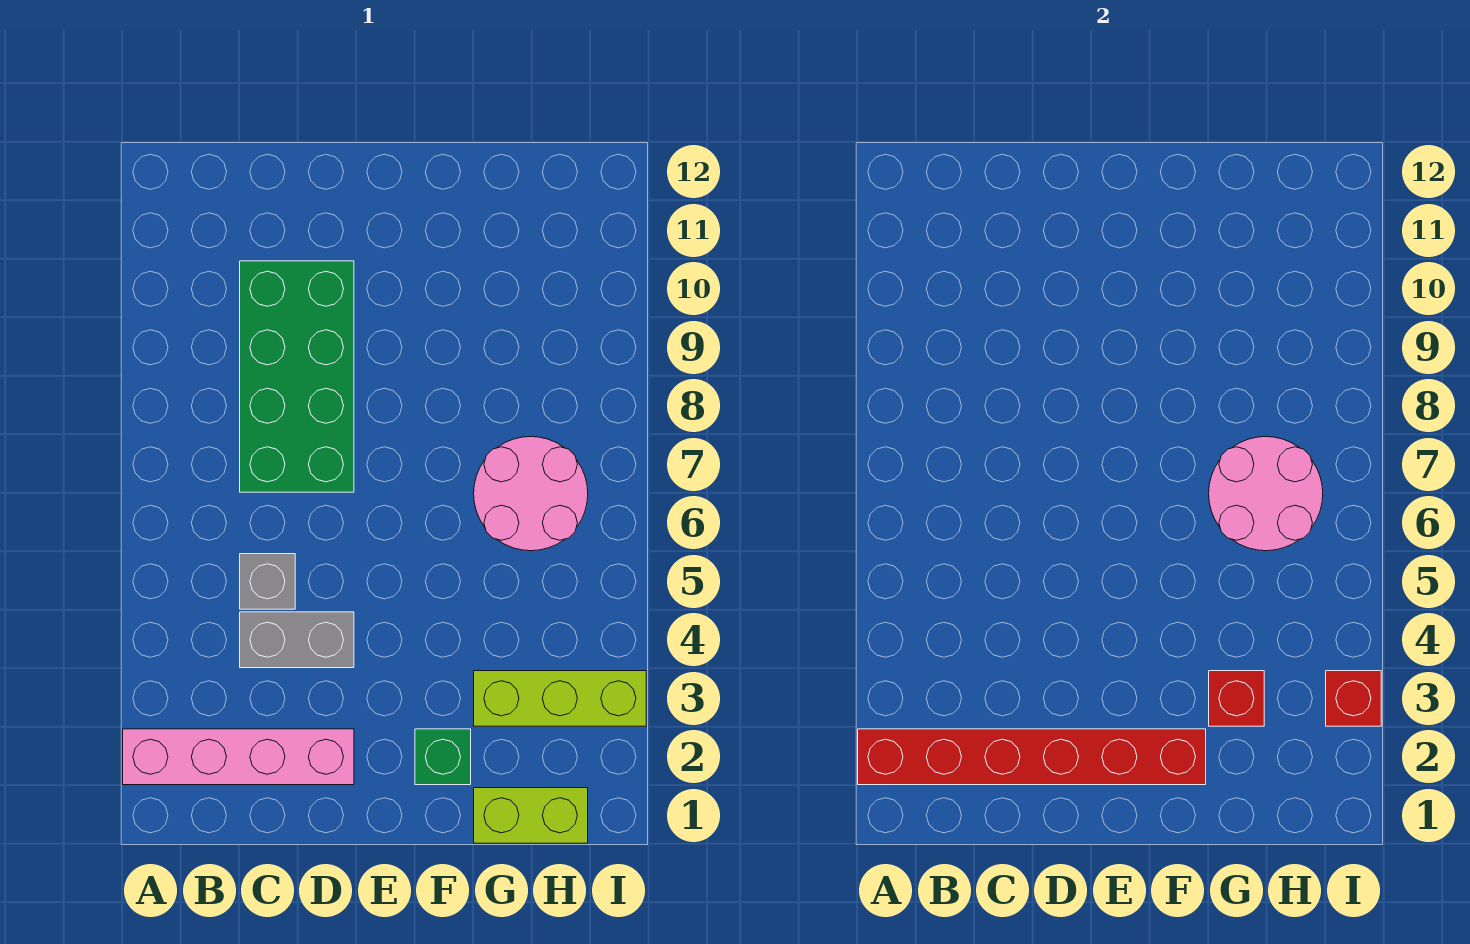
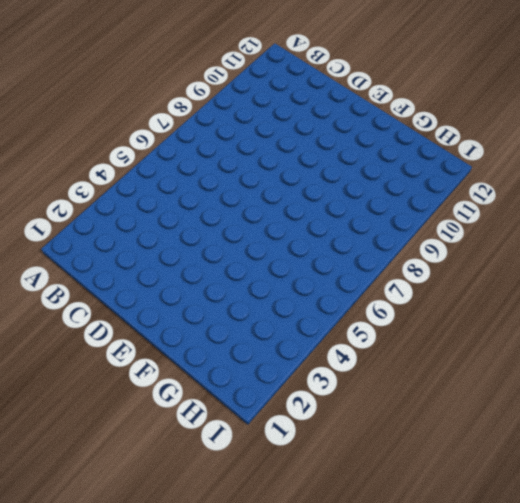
none -> pink 1x4 brick [123,729,354,785]
none -> grey 1x2 brick [240,612,354,668]
none -> grey 1x1 brick [240,554,295,609]

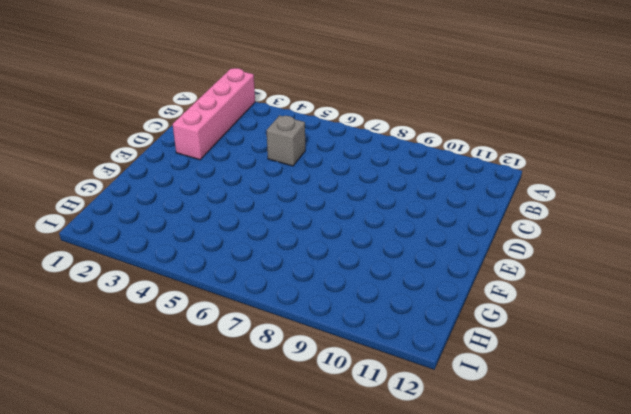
none -> grey 1x2 brick [240,612,354,668]
none -> green 2x4 brick [240,261,354,492]
none -> green 1x1 brick [415,729,471,785]

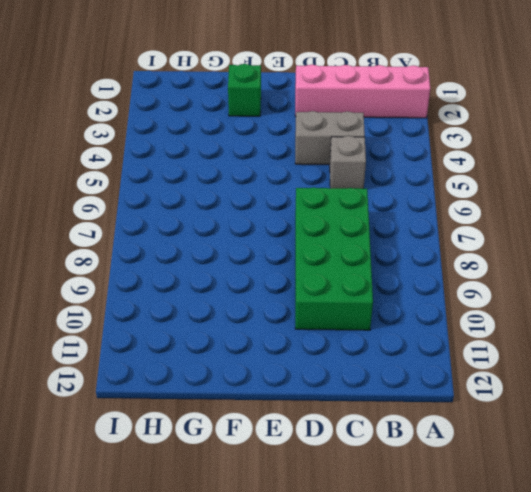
none -> lime 1x2 brick [474,788,588,843]
none -> lime 1x3 brick [474,671,646,726]
none -> pink 2x2 round brick [474,437,588,551]

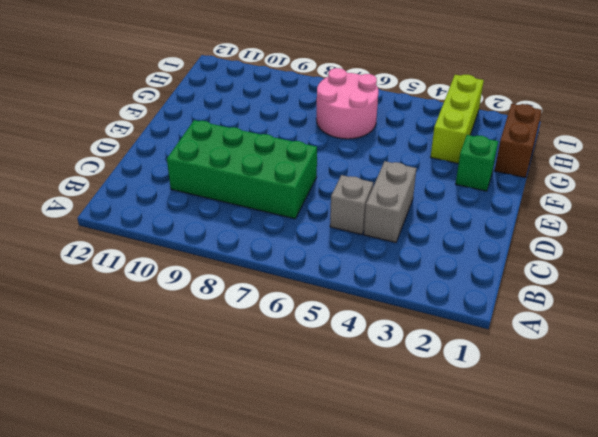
brown 1x2 brick [495,104,542,178] -> lime 1x2 brick [474,788,588,843]
none -> pink 1x4 brick [123,729,354,785]
none -> red 1x6 brick [858,729,1206,785]
none -> red 1x1 brick [1209,671,1264,726]

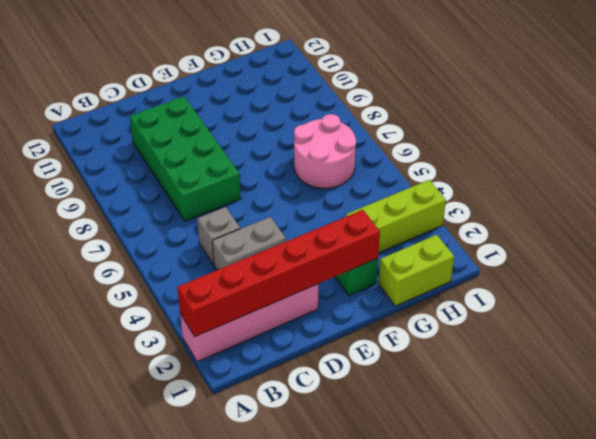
none -> red 1x1 brick [1209,671,1264,726]
none -> pink 2x2 round brick [1209,437,1323,551]
none -> red 1x1 brick [1326,671,1381,726]

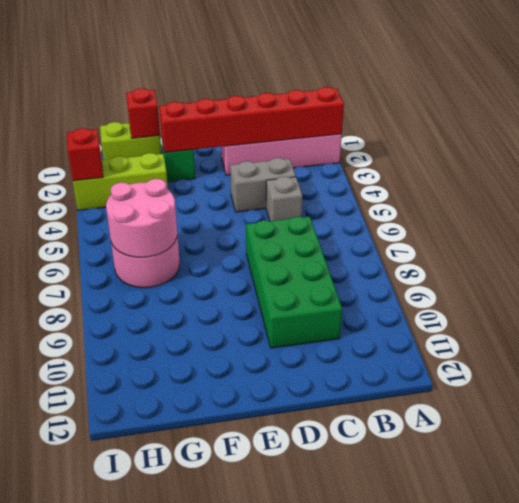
red 1x1 brick [126,88,160,138] -> red 1x1 brick moved to [1209,671,1264,726]

